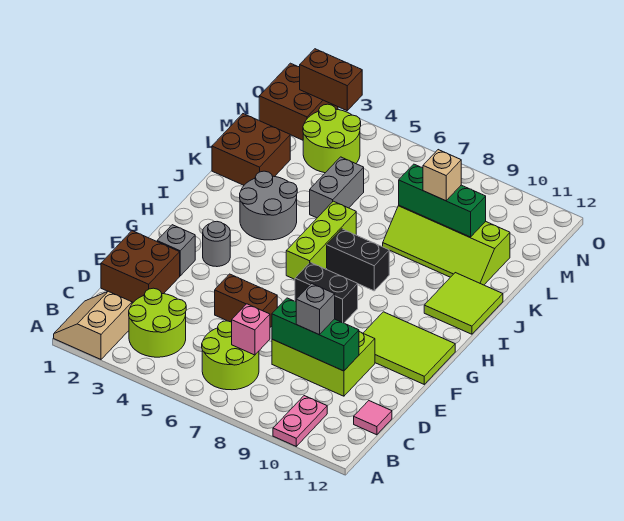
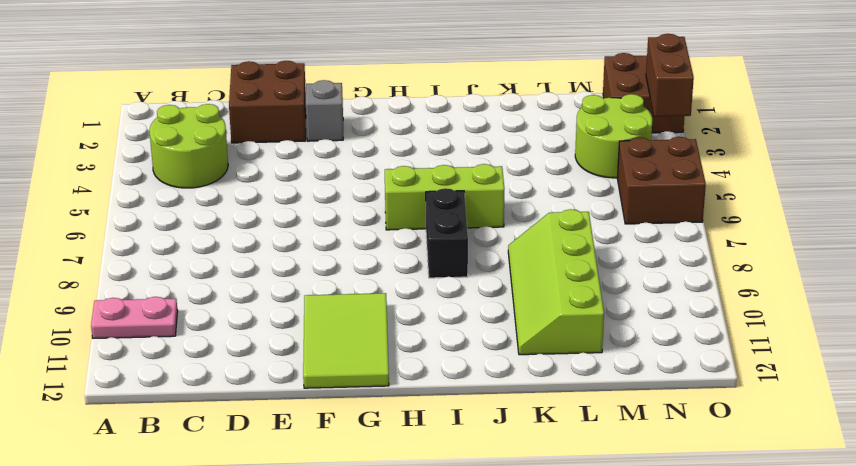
brown 2x2 brick [617,137,706,224] -> brown 2x2 brick moved to [212,114,290,185]
none -> tan 2x2 slope [54,291,132,359]
none -> lime 2x2 round brick [202,321,259,390]
none -> pink 1x1 tile [354,401,392,435]

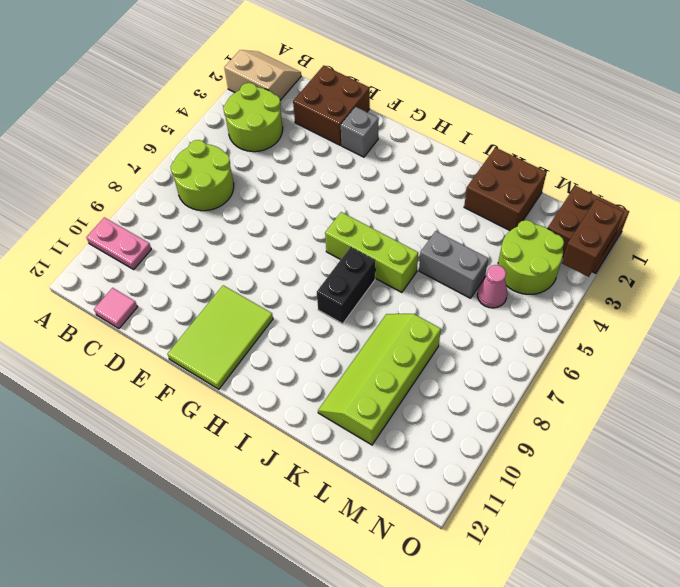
pink 1x1 cone [477,265,507,308] -> none
none -> lime 2x3 brick [272,332,375,396]
none -> brown 1x2 brick [215,274,277,327]
none -> grey 1x1 round brick [203,222,230,267]

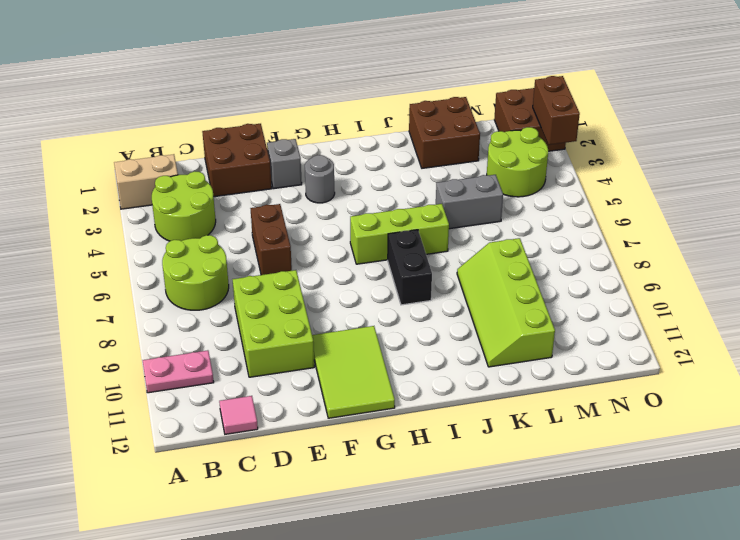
none -> black 1x2 brick [295,262,358,323]
none -> grey 2x2 round brick [240,171,297,240]
none -> lime 2x2 tile [424,273,503,334]

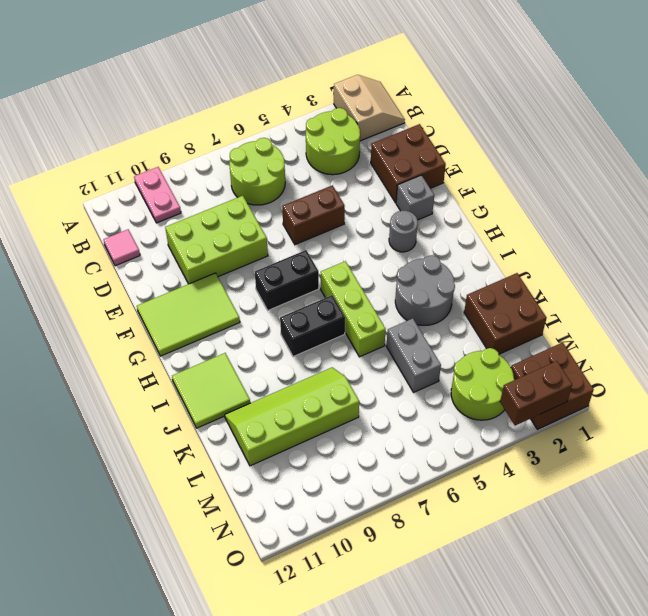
none -> pink 1x1 brick [232,304,270,355]
none -> green 1x3 brick [272,298,359,371]
none -> green 1x3 brick [399,164,486,237]

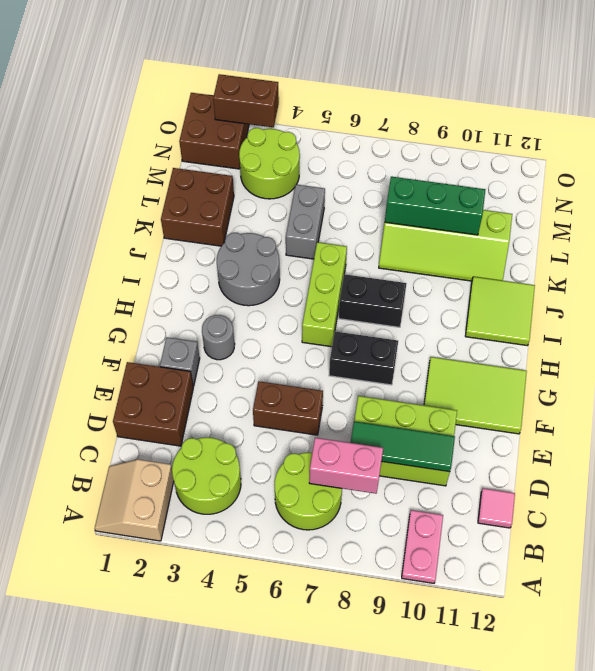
pink 1x2 brick [309,438,383,494] -> pink 1x1 brick [232,304,270,355]
green 1x3 tile [351,421,455,472] -> green 1x3 brick [272,298,359,371]
none -> grey 1x1 brick [296,284,335,335]
none -> tan 1x1 brick [423,150,461,201]

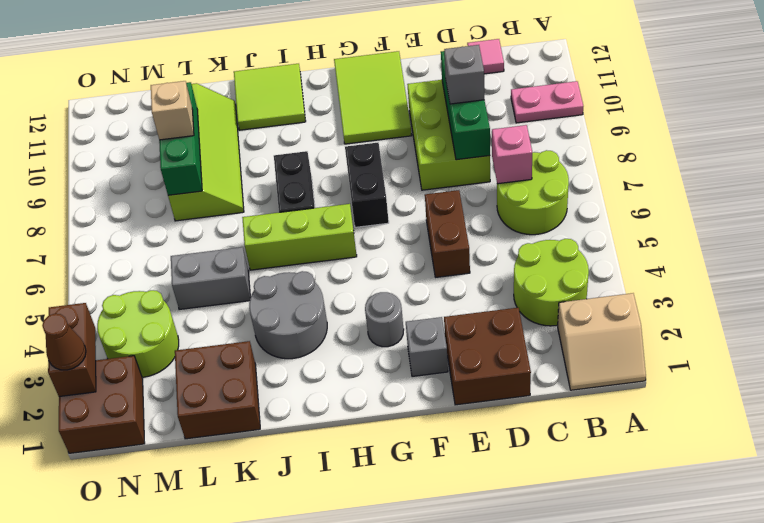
brown 1x1 cone [42,314,86,370] -> none

